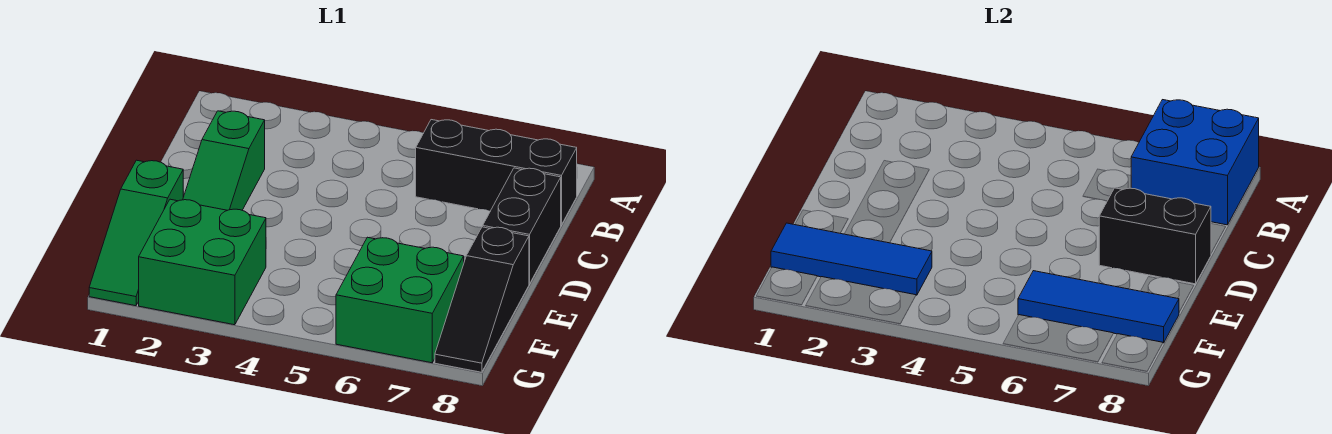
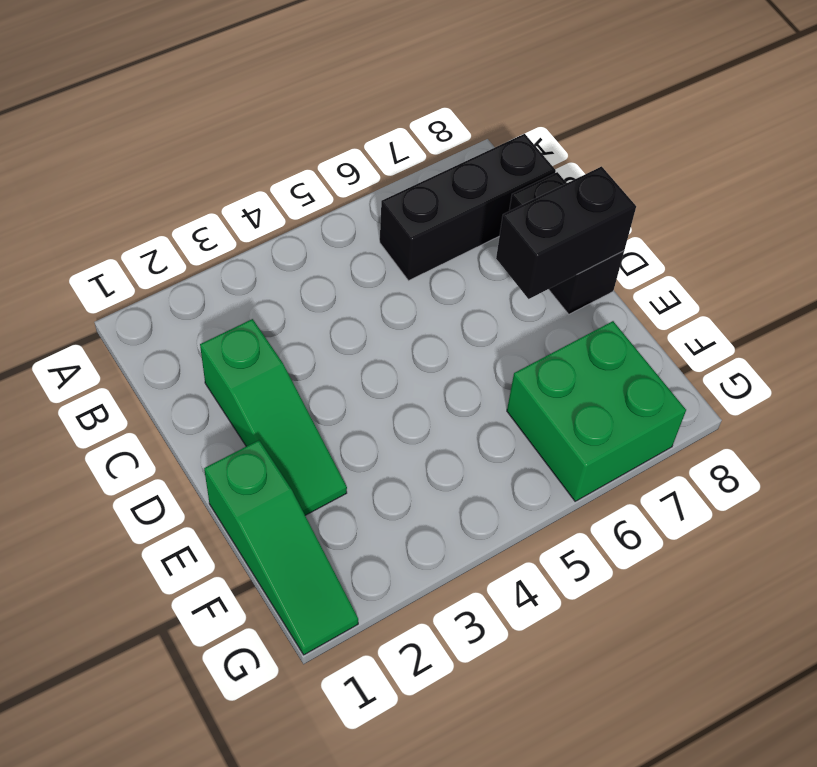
none -> black 1x3 slope [435,227,529,372]
none -> green 2x2 brick [139,199,266,325]

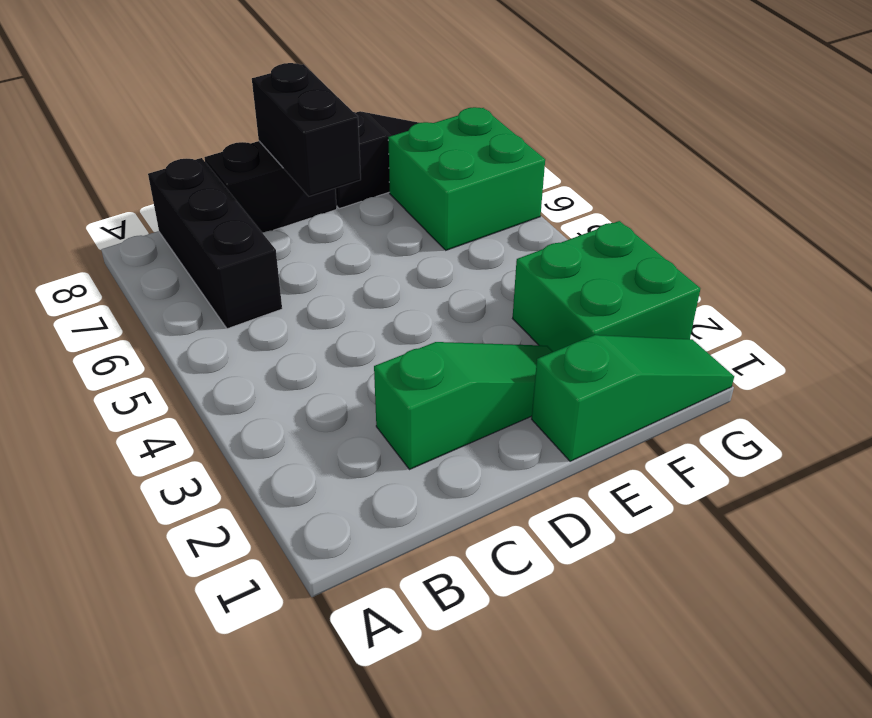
none -> blue 2x2 brick [1131,100,1259,225]
none -> blue 1x3 tile [771,223,932,295]

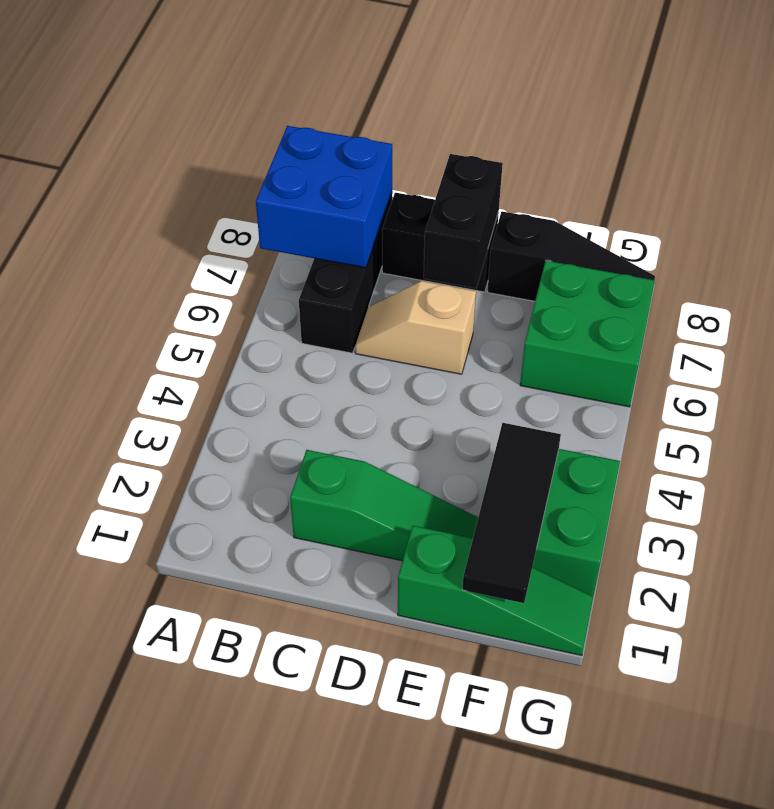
tan 1x2 slope [355,281,476,374] -> none
black 1x3 tile [462,423,561,603] -> blue 1x3 tile [771,223,932,295]
none -> blue 1x3 tile [1018,271,1179,343]

